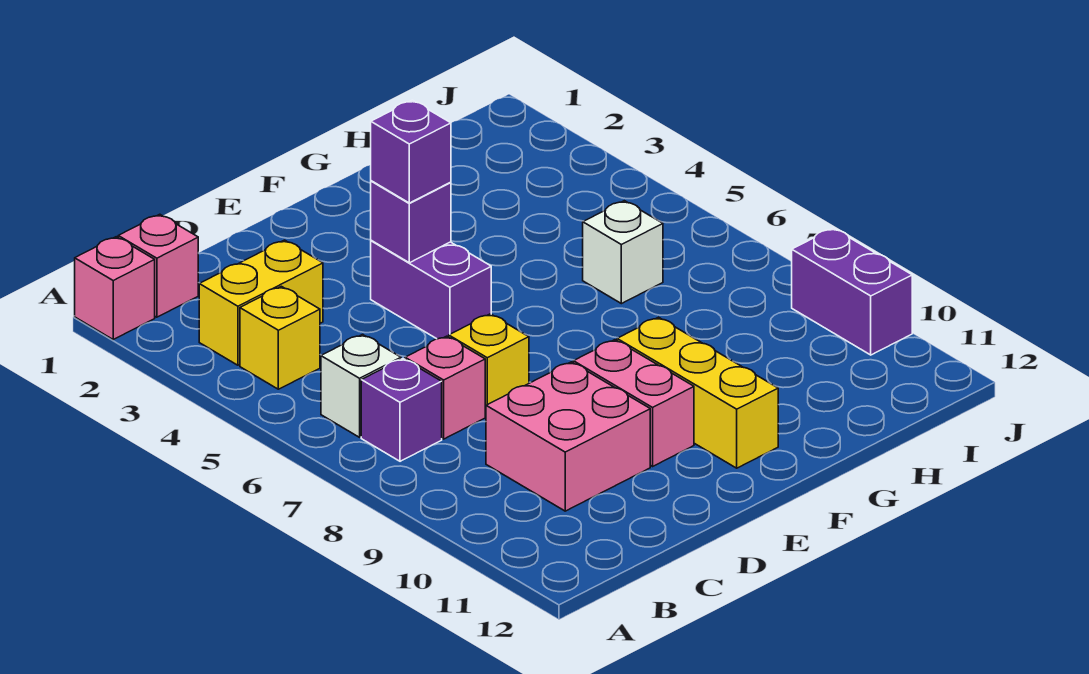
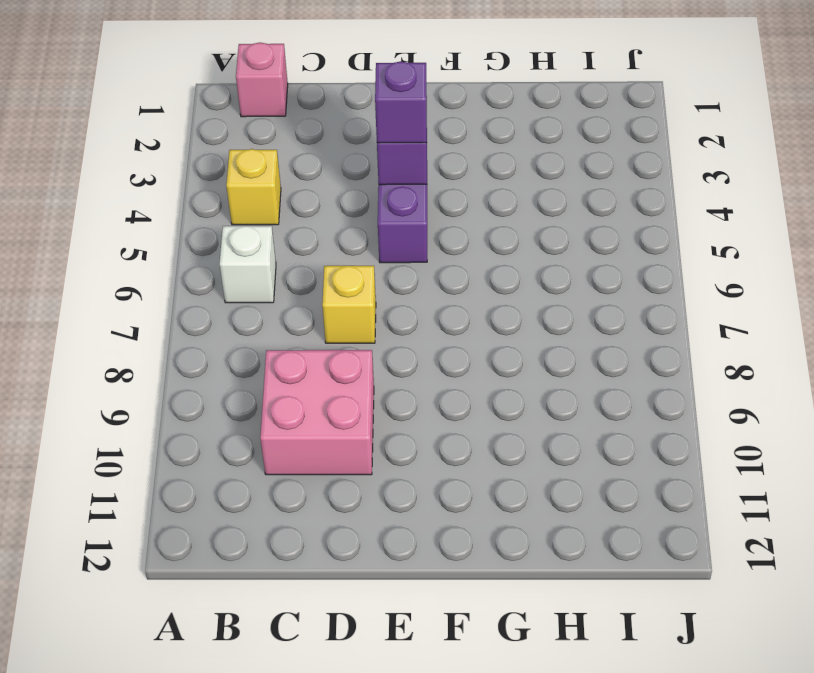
none -> pink 1x1 brick [75,237,155,339]
none -> yellow 1x2 brick [199,240,323,365]
none -> purple 1x1 brick [361,359,442,461]

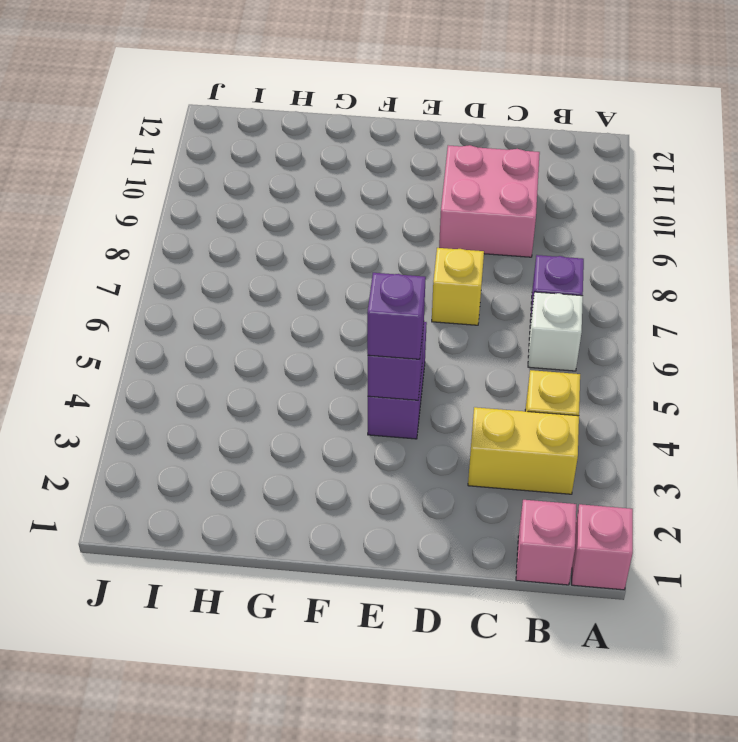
none -> pink 1x1 brick [405,336,485,439]
none -> pink 1x2 brick [573,340,694,466]
none -> yellow 1x3 brick [617,317,778,468]

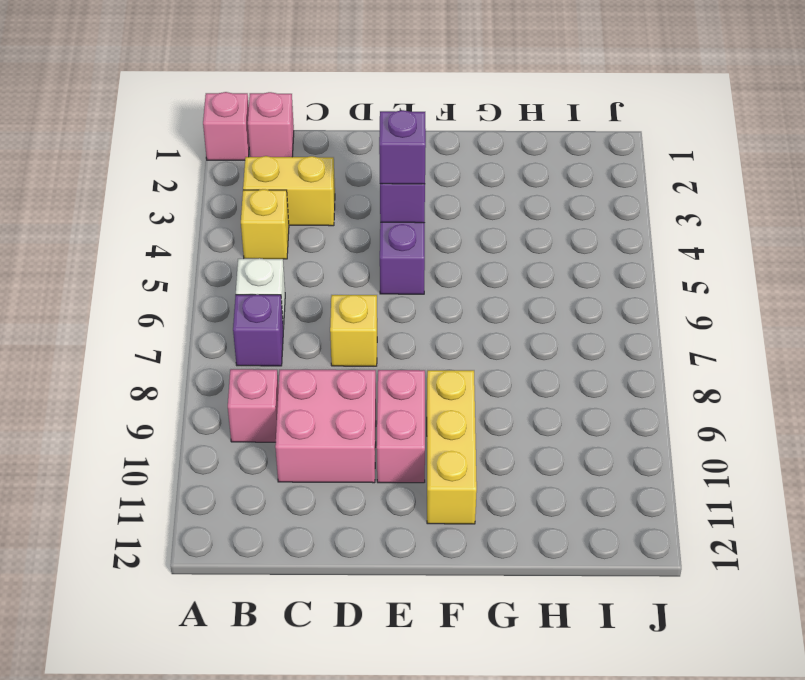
pink 1x1 brick [228,369,278,442] -> pink 1x1 brick moved to [405,336,485,439]
none -> white 1x1 brick [583,201,663,304]
none -> purple 1x2 brick [792,228,912,355]

